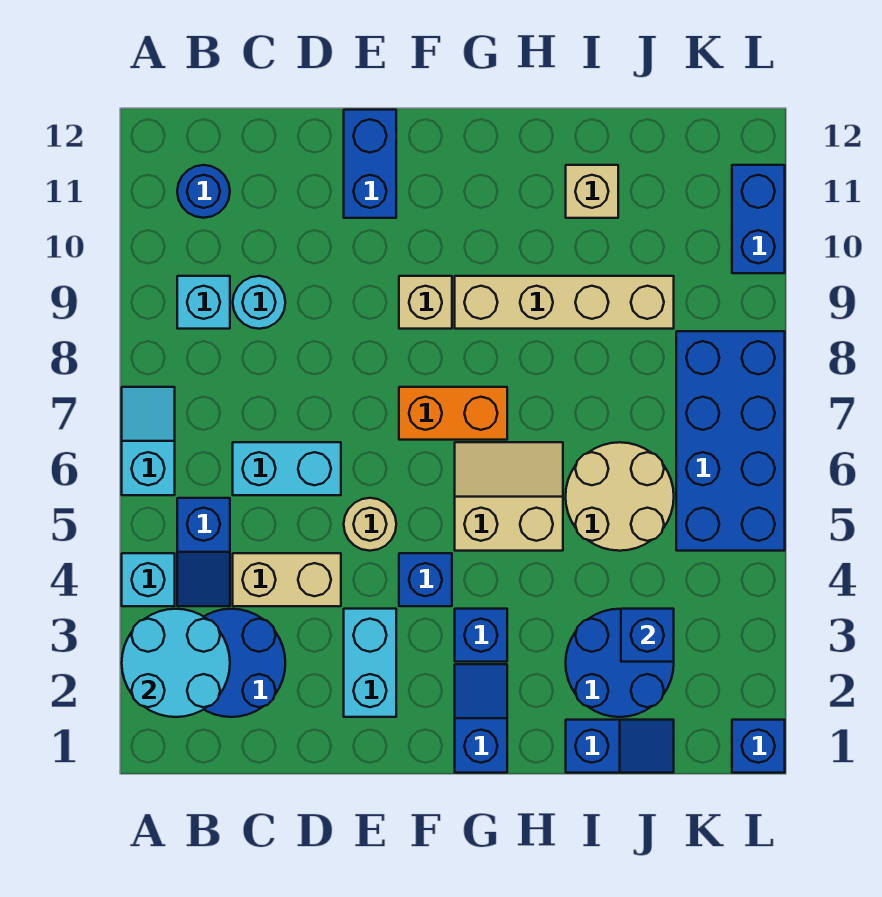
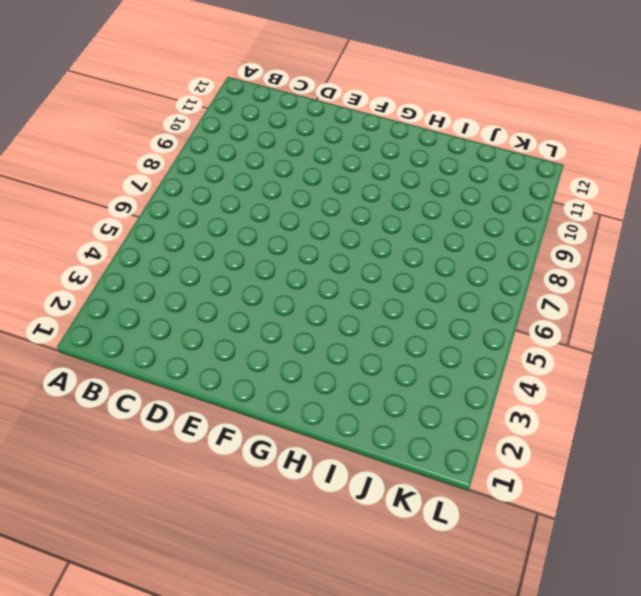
none -> cyan 1x1 brick [122,553,175,606]
none -> cyan 1x2 slope [122,387,175,495]
none -> blue 2x2 round brick [204,609,285,717]

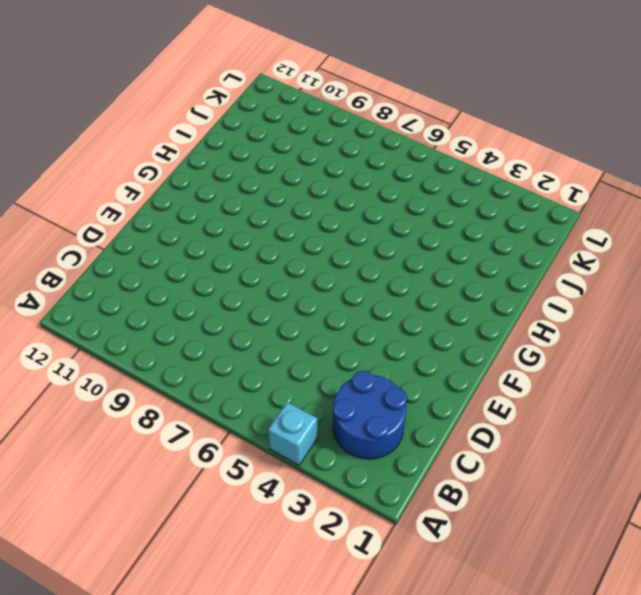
none -> cyan 1x2 slope [122,387,175,495]
none -> blue 1x2 slope [177,498,230,606]
none -> cyan 1x1 brick [177,276,230,329]

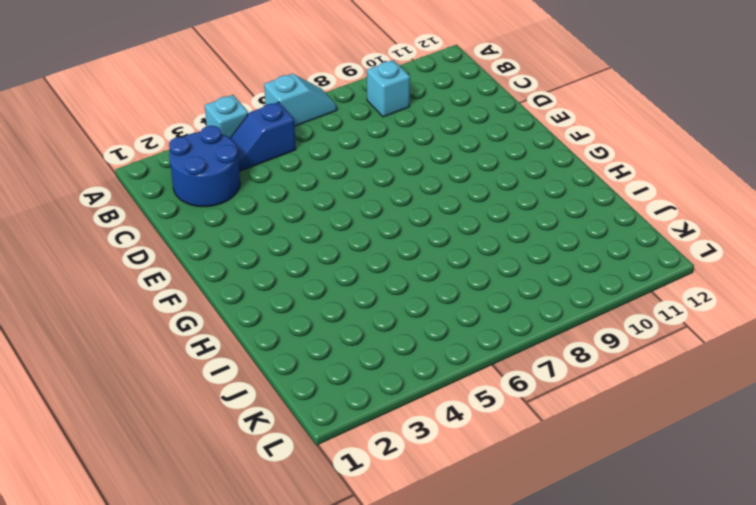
none -> blue 1x1 round brick [177,165,230,218]
none -> tan 1x2 brick [233,553,341,606]
none -> cyan 1x2 brick [233,442,341,495]

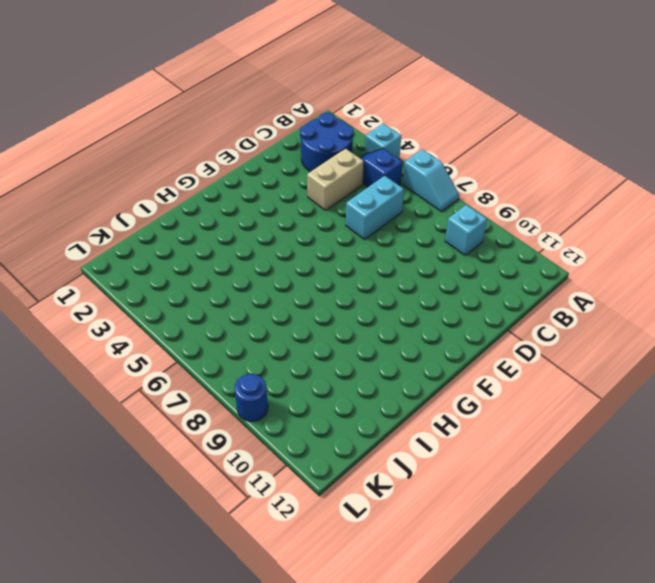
blue 1x1 round brick [235,374,268,421] -> blue 1x1 round brick moved to [177,165,230,218]
none -> cyan 1x1 round brick [233,276,285,329]
none -> cyan 1x2 brick [344,609,396,717]
none -> tan 1x1 round brick [344,498,396,551]

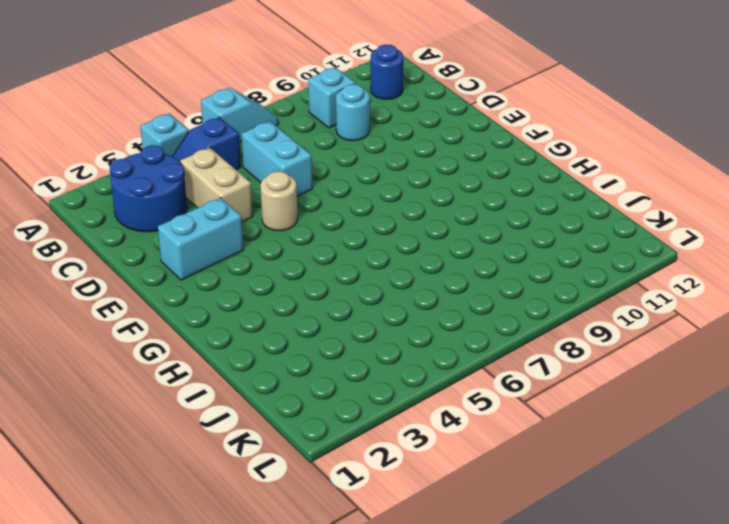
none -> blue 1x2 brick [344,110,396,218]
none -> blue 1x1 brick [399,553,452,606]
none -> orange 1x2 brick [399,387,507,440]

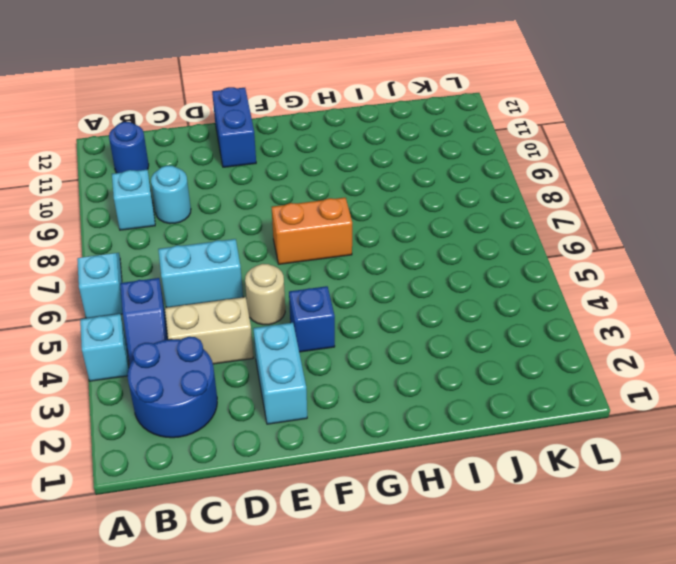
none -> tan 1x1 brick [399,276,452,329]
none -> blue 1x2 slope [455,664,507,773]
none -> blue 1x1 brick [455,609,507,662]

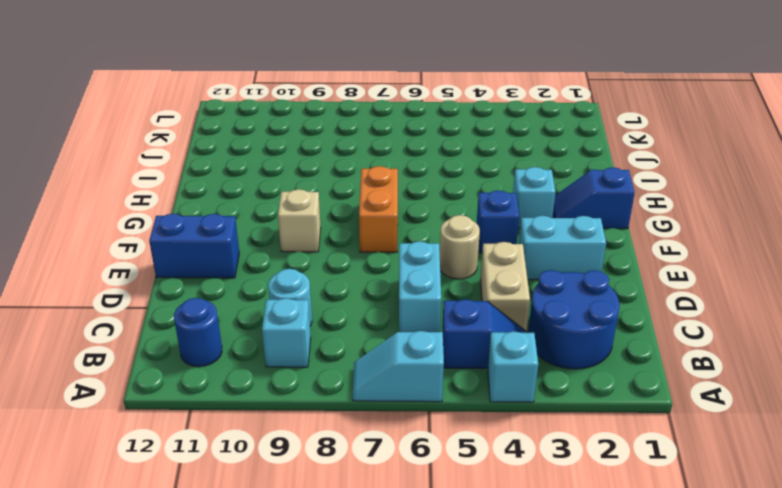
cyan 1x1 brick [513,167,556,228] -> blue 1x1 brick [455,609,507,662]
none -> tan 2x2 slope [455,442,563,551]
none -> tan 1x4 brick [455,276,674,329]
none -> blue 1x2 slope [566,720,674,773]

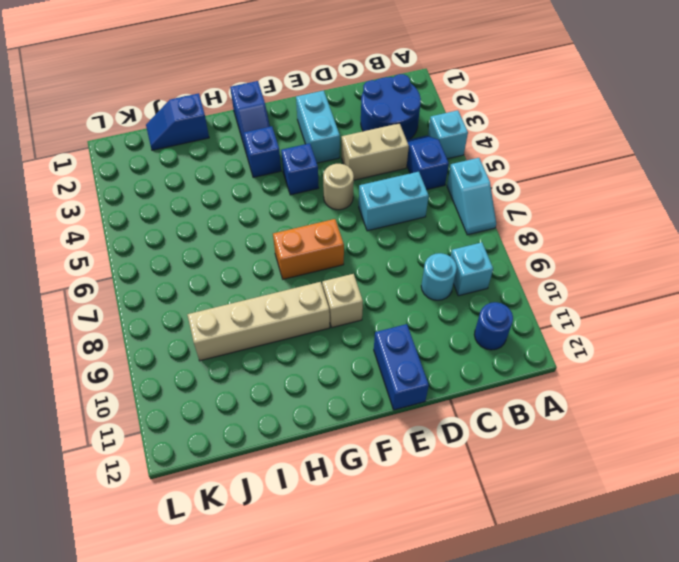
none -> tan 2x2 slope [455,442,563,551]
none -> blue 2x2 round brick [566,609,674,717]
none -> tan 2x2 round brick [566,442,674,551]

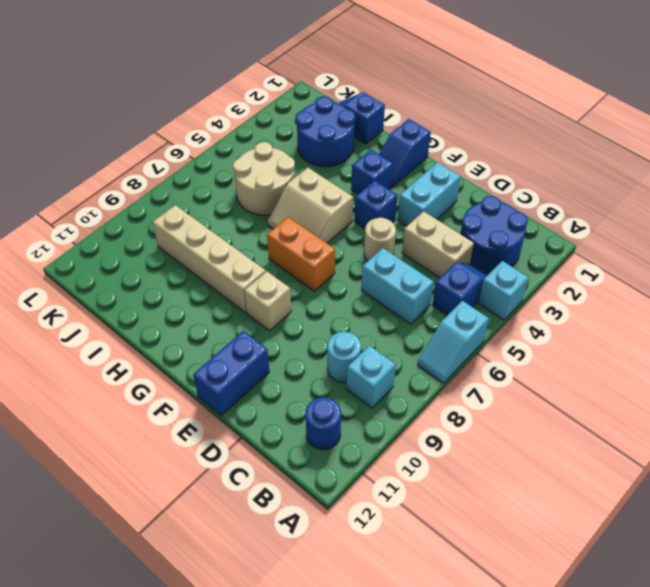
none -> tan 1x1 brick [566,165,618,218]
none -> blue 2x4 brick [676,331,785,551]
none -> blue 1x1 brick [732,720,785,773]

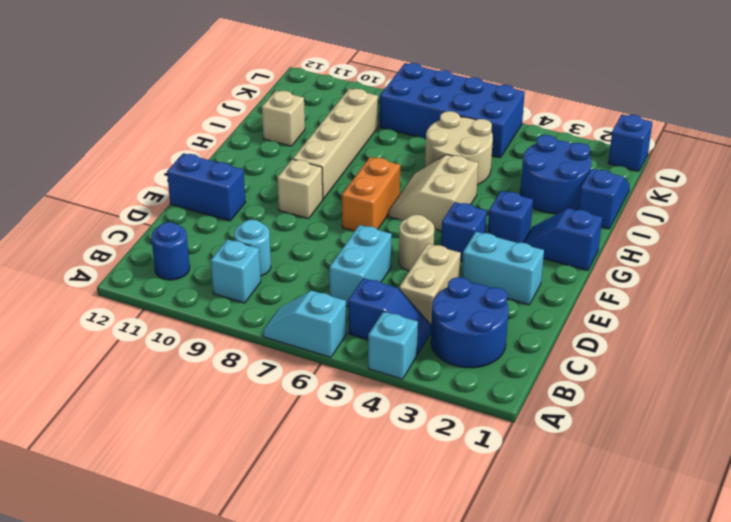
none -> blue 1x2 brick [732,165,785,273]
none -> cyan 2x2 round brick [122,609,230,717]
none -> blue 1x1 brick [621,609,674,662]

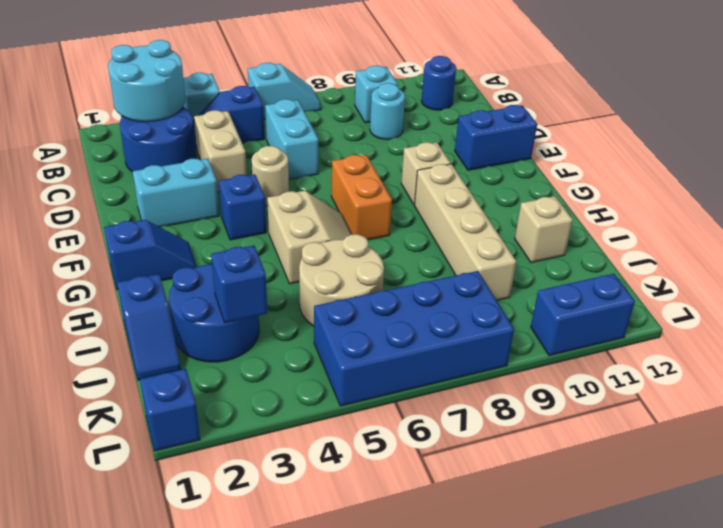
none -> blue 1x1 brick [455,609,507,662]

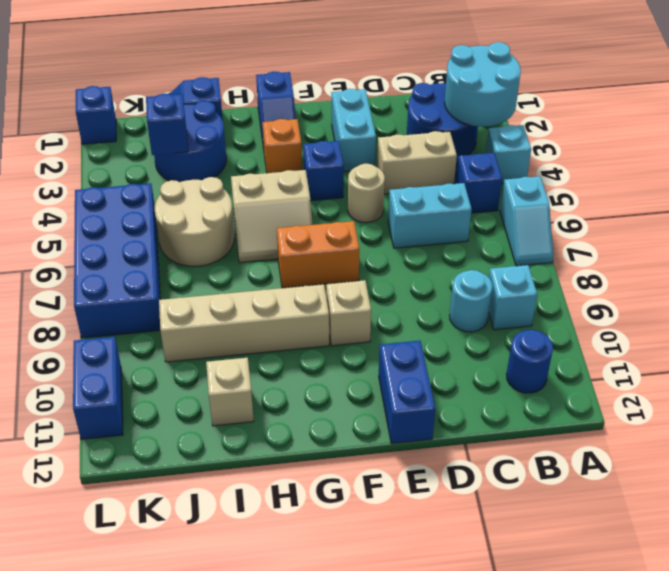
orange 1x1 brick [262,119,302,173] -> blue 1x1 brick [455,609,507,662]

